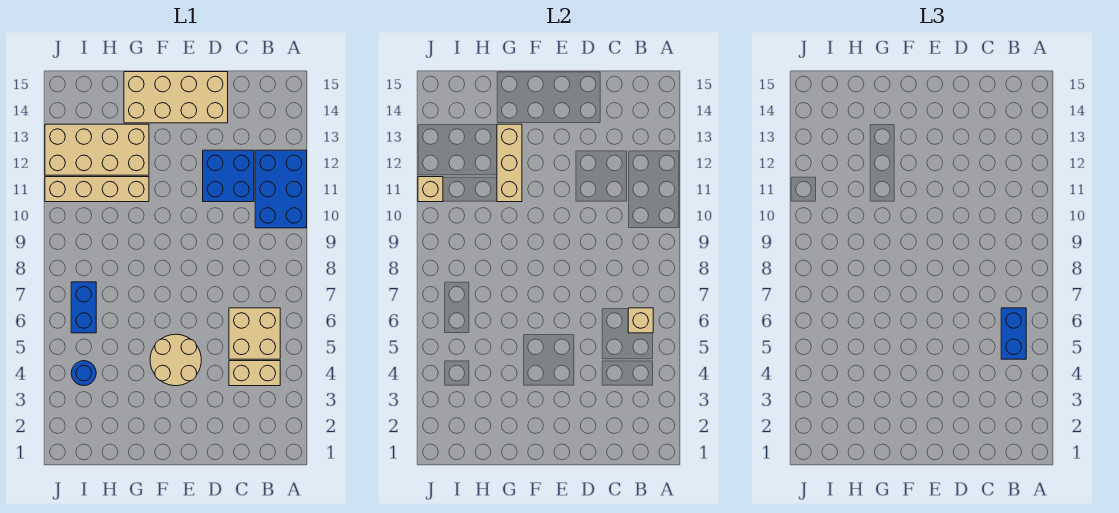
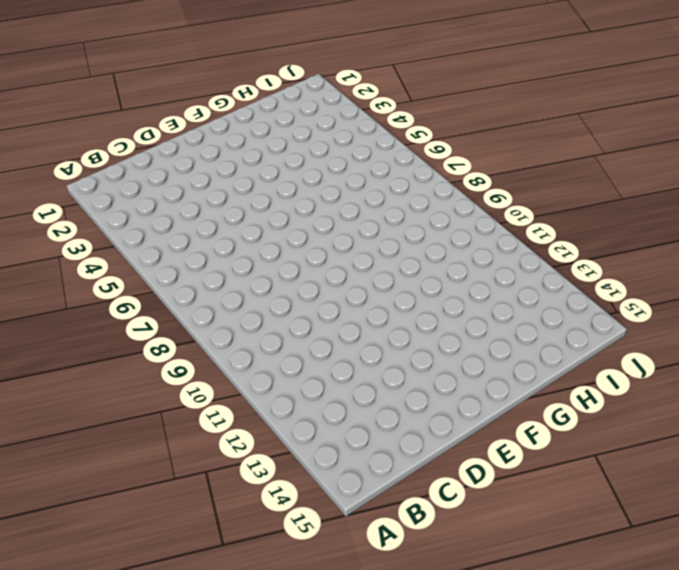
none -> blue 2x3 brick [255,150,307,228]
none -> tan 1x2 brick [229,361,280,386]
none -> tan 2x2 brick [229,308,280,359]

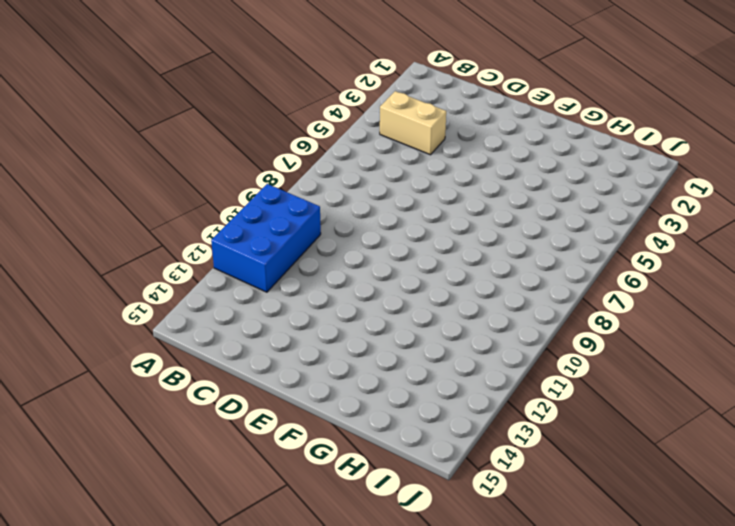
none -> tan 2x2 brick [229,308,280,359]
none -> blue 2x2 brick [203,150,254,202]
none -> tan 2x4 brick [124,72,228,123]

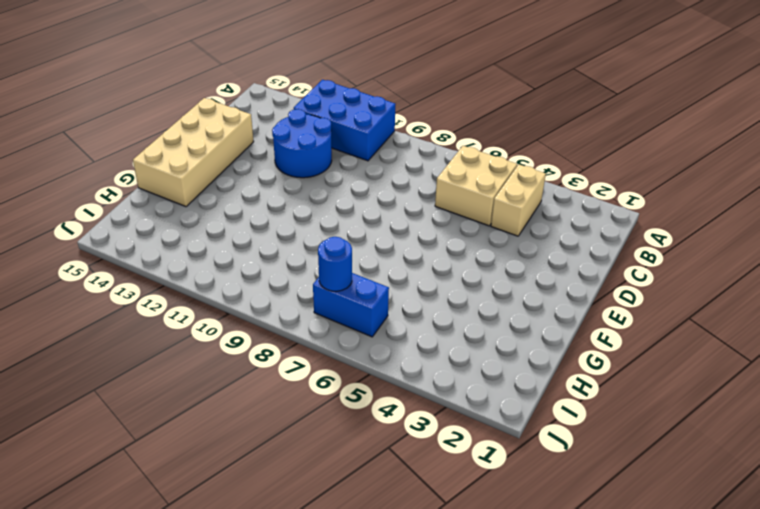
blue 2x2 round brick [272,109,332,178] -> blue 2x2 brick [203,150,254,202]
blue 1x1 round brick [318,237,352,291] -> blue 1x1 round brick moved to [71,361,96,386]
none -> tan 2x2 round brick [150,334,201,386]
none -> tan 1x4 brick [45,177,149,202]
none -> tan 2x4 brick [45,124,149,175]

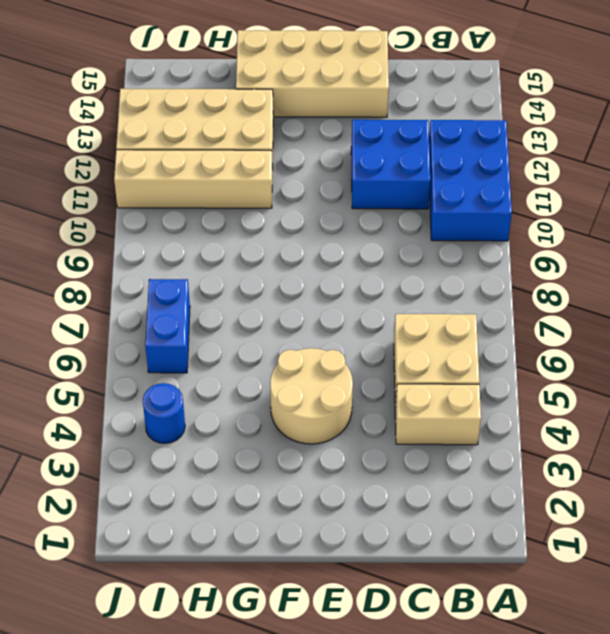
none -> tan 1x1 brick [628,308,653,333]
none -> tan 1x3 brick [497,124,522,202]
none -> tan 1x1 brick [418,177,443,202]

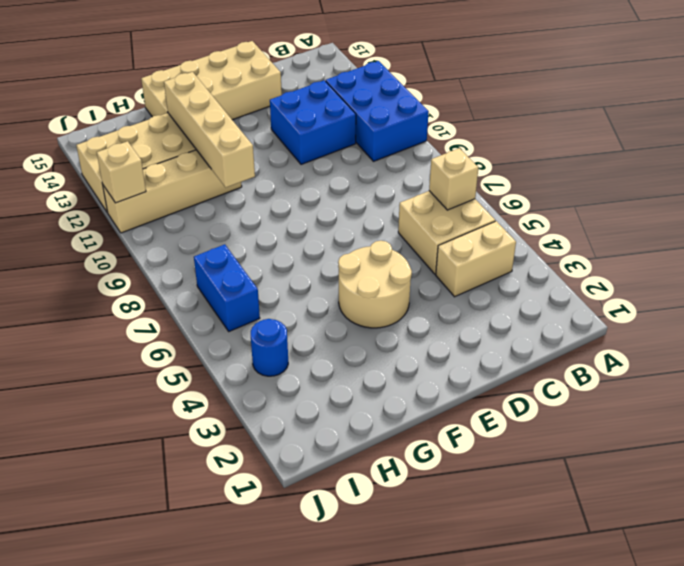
tan 1x4 brick [164,72,255,187] -> tan 1x3 brick [497,124,522,202]
none -> blue 1x2 brick [1001,308,1026,359]

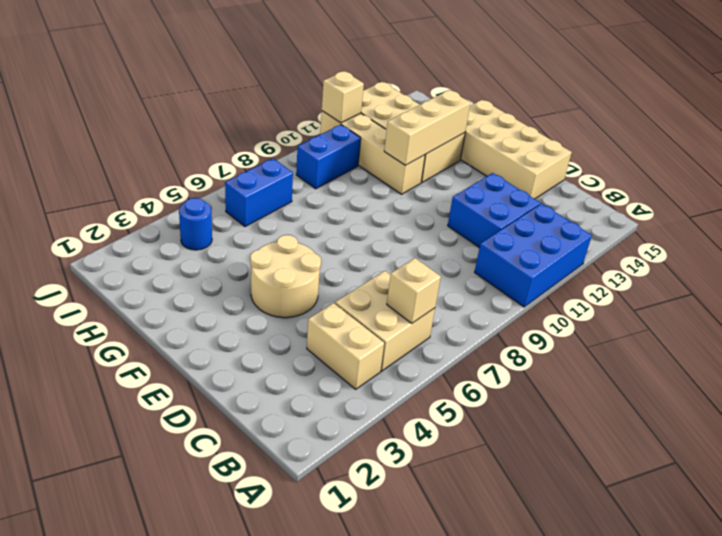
blue 1x2 brick [296,125,361,189] -> blue 1x2 brick moved to [1001,308,1026,359]

